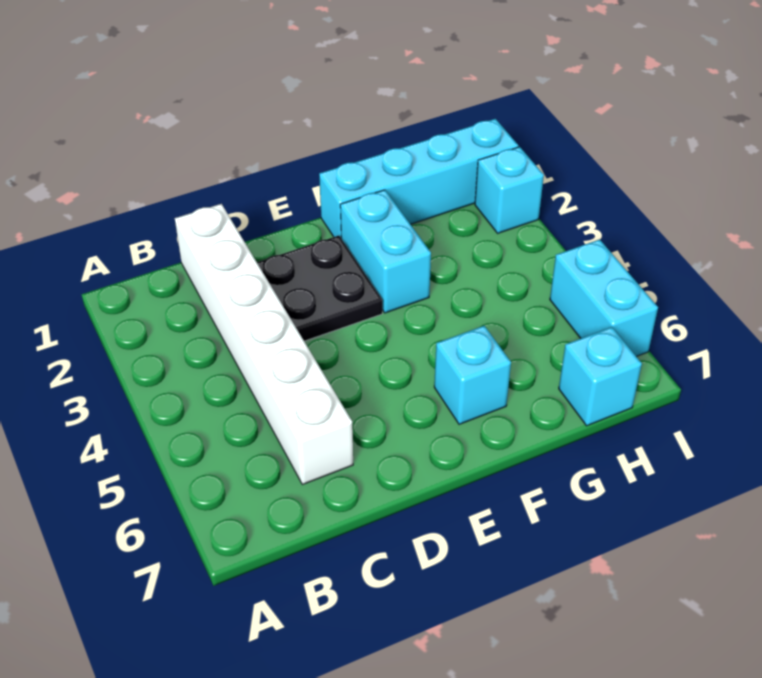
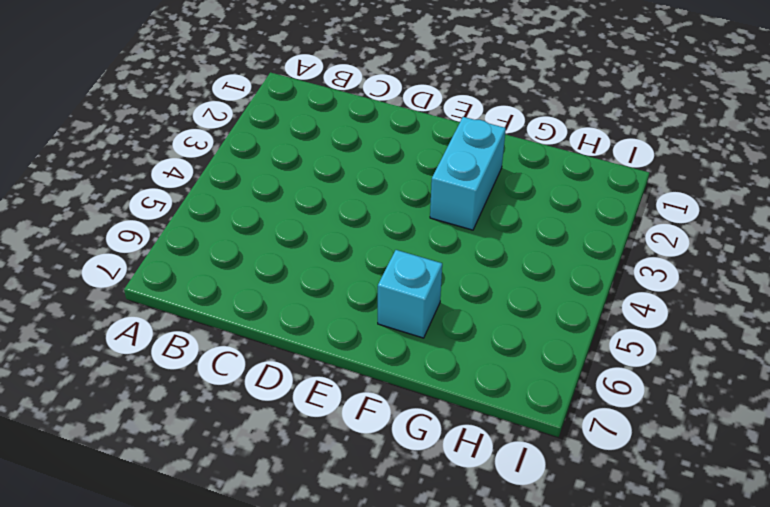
none -> white 1x6 brick [175,204,353,485]
none -> black 2x2 plate [257,236,382,341]

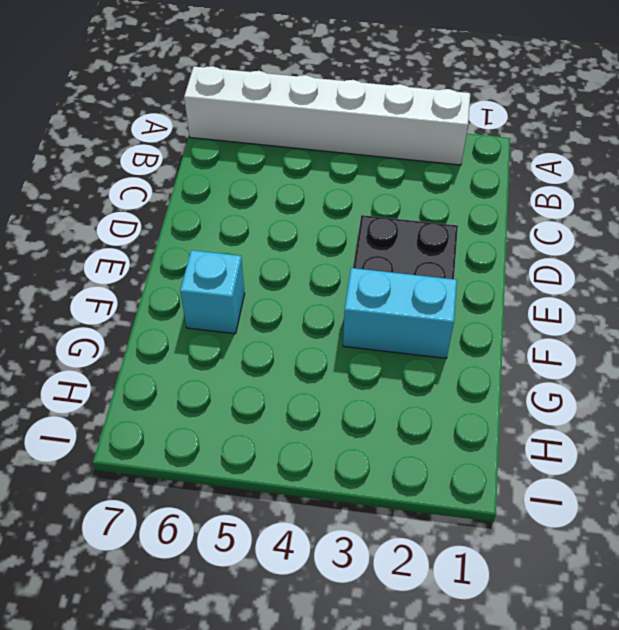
white 1x6 brick [184,66,470,165] -> white 1x6 brick moved to [175,204,353,485]
none -> cyan 1x4 brick [319,119,519,237]
none -> cyan 1x1 brick [559,327,642,426]

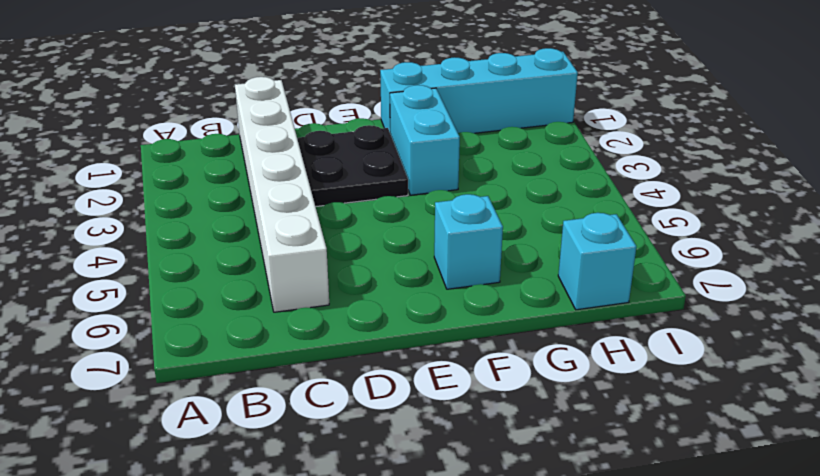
none -> cyan 1x1 brick [475,147,544,233]
none -> cyan 1x2 brick [550,239,658,357]

